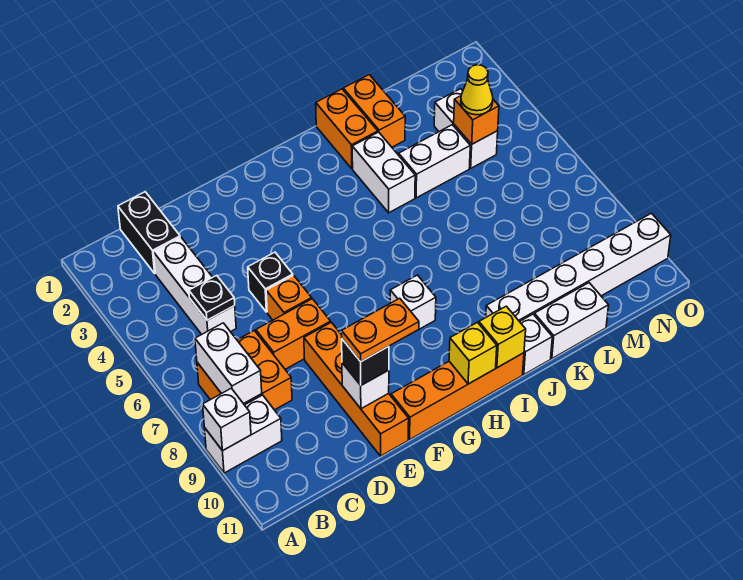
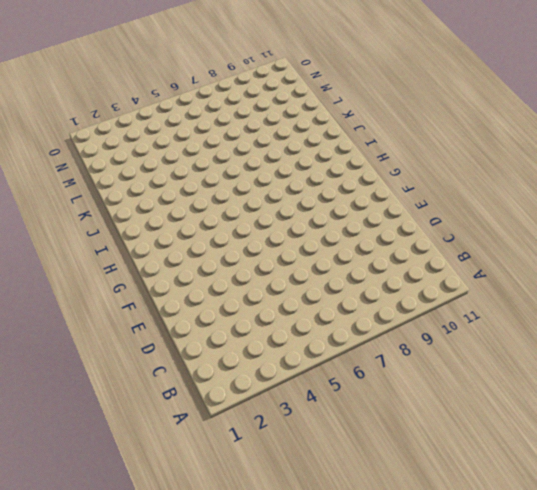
none -> white 1x2 brick [205,395,282,473]
none -> orange 2x2 brick [197,331,292,410]
none -> black 1x2 brick [118,192,180,273]

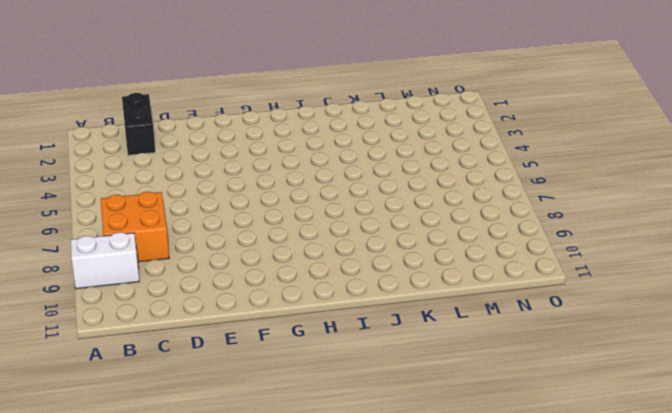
none -> white 1x3 brick [153,237,236,334]
none -> orange 1x2 brick [256,299,331,369]
none -> black 1x1 brick [248,252,293,312]

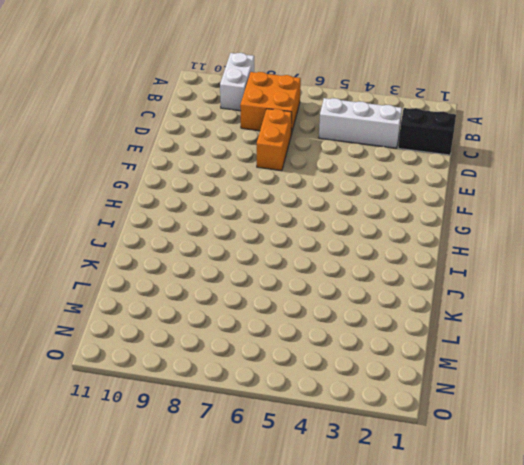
none -> black 1x1 brick [248,252,293,312]
none -> orange 1x1 brick [266,275,312,320]
none -> orange 1x4 brick [304,322,409,456]

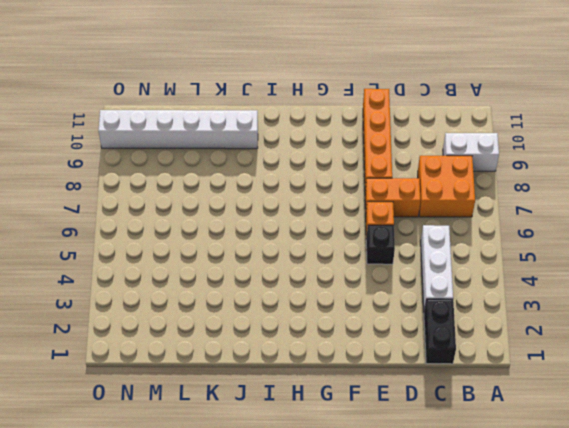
none -> orange 1x4 brick [391,353,524,439]
none -> white 1x1 brick [390,275,436,329]
none -> orange 1x2 brick [316,89,378,168]

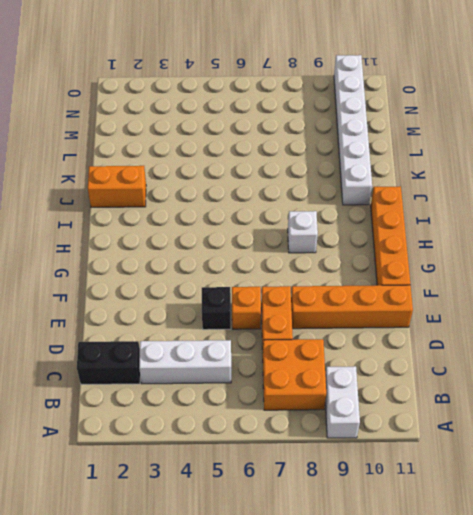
none -> white 1x2 brick [352,132,415,213]
none -> white 1x1 brick [520,314,552,374]
none -> orange 1x2 brick [343,75,405,147]

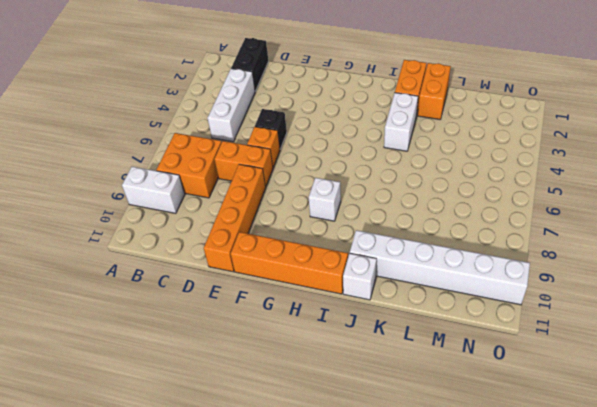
none -> white 1x2 brick [399,125,470,198]
none -> white 1x2 brick [534,283,609,358]
none -> white 1x2 brick [434,89,498,168]

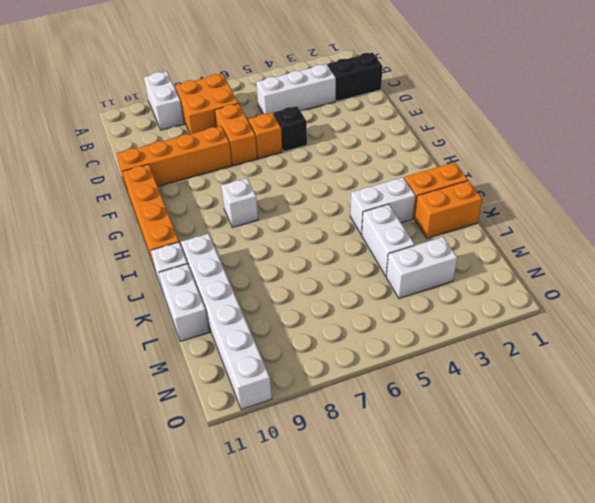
none -> white 1x1 brick [203,388,251,451]
none -> white 1x2 brick [195,323,262,404]
none -> black 1x1 plate [189,275,235,320]

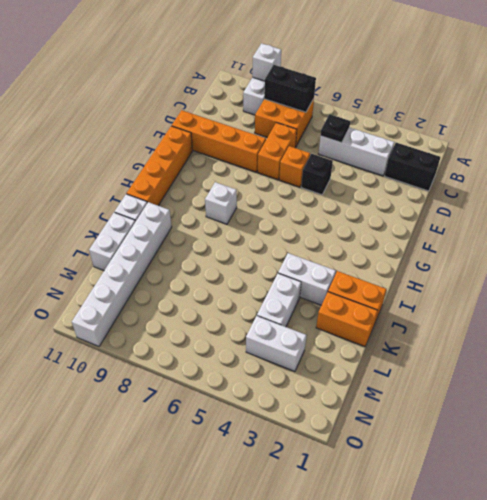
black 1x2 brick [264,65,316,112] -> white 1x2 brick [195,323,262,404]
none -> white 1x1 brick [342,363,389,409]
none -> yellow 1x1 brick [449,322,497,384]
none -> yellow 1x1 brick [479,306,526,368]

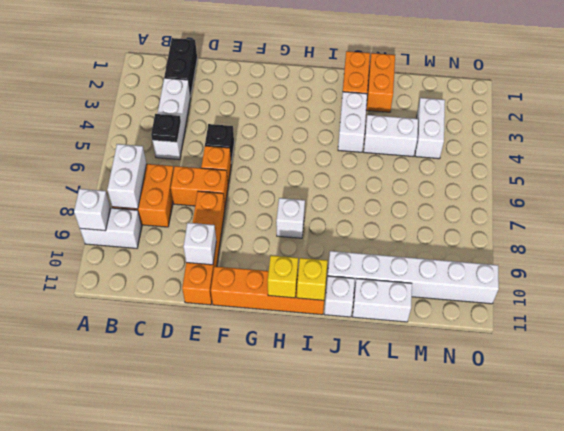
none -> orange 1x1 brick [454,96,499,144]
none -> black 1x1 brick [342,339,389,385]
none -> yellow 1x1 cone [461,65,493,115]

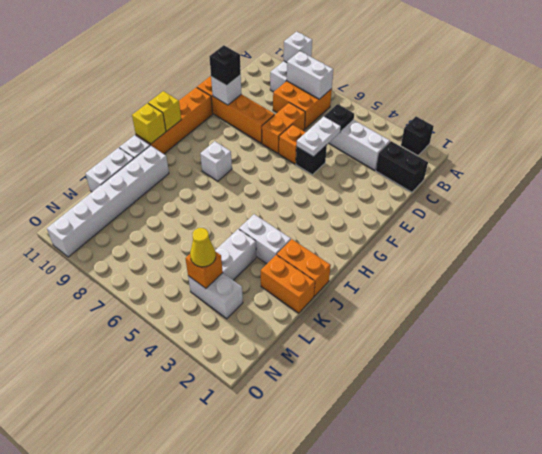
black 1x1 brick [401,117,434,155] -> none
white 1x2 plate [297,116,341,157] -> none
none -> orange 1x2 plate [342,298,419,362]

